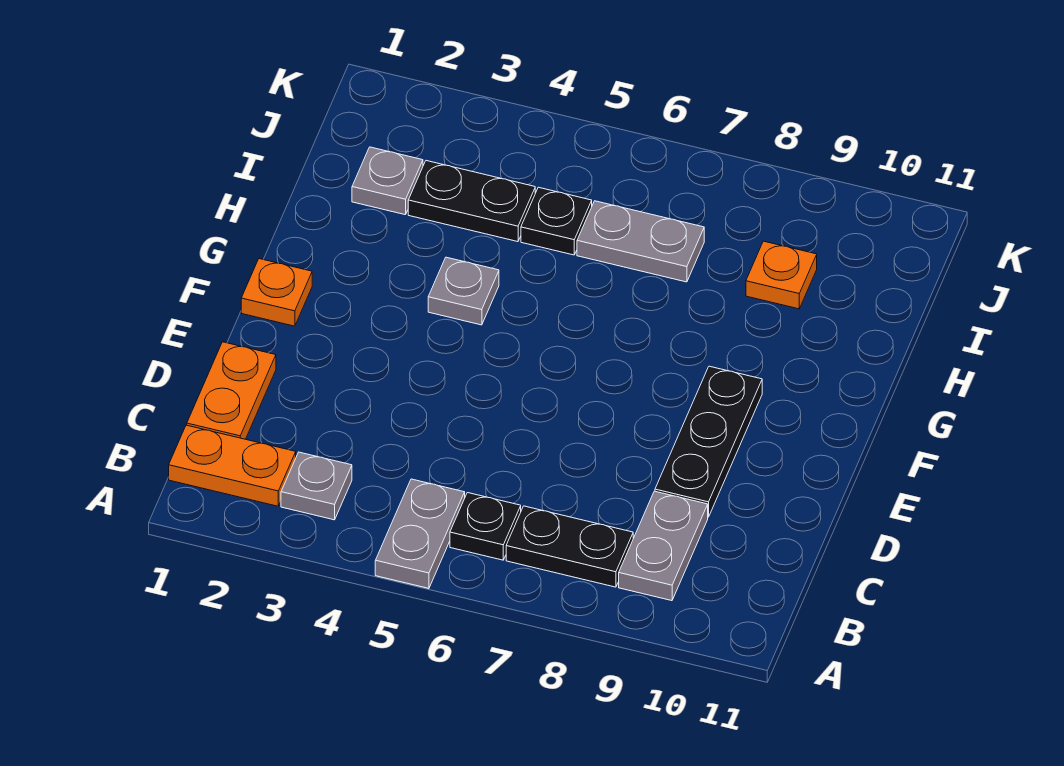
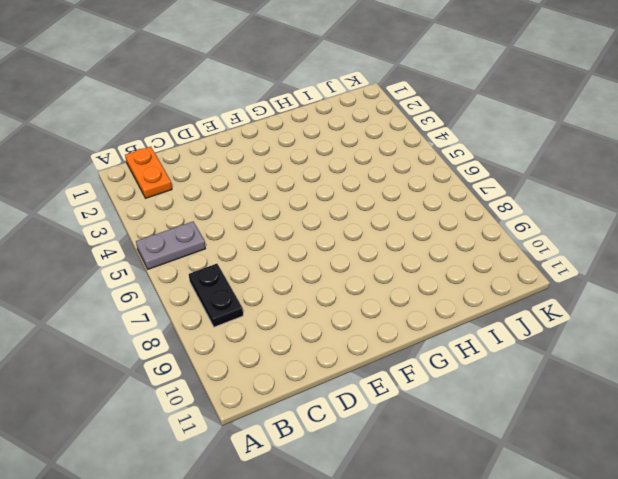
none -> grey 1x1 plate [281,452,352,520]
none -> black 1x1 plate [450,493,521,560]
none -> grey 1x2 plate [619,491,708,601]

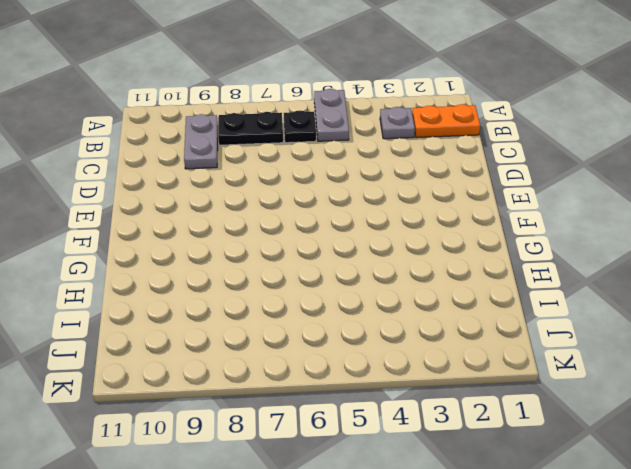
none -> orange 1x2 plate [187,342,276,439]
none -> black 1x3 plate [655,366,762,517]
none -> orange 1x1 plate [241,259,312,326]

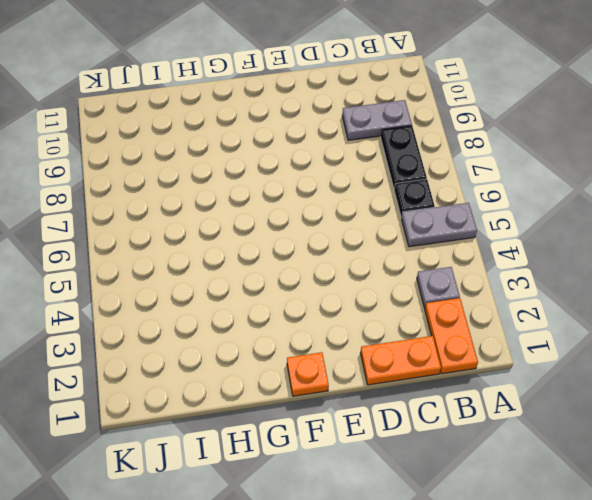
none -> black 1x3 plate [655,366,762,517]
none -> grey 1x1 plate [428,257,499,325]
none -> grey 1x1 plate [352,147,423,215]

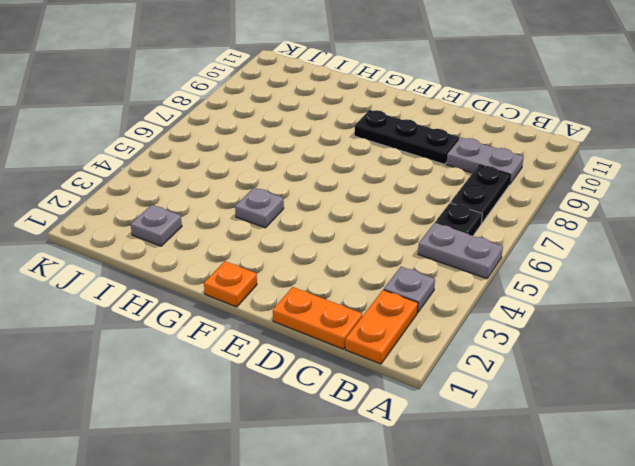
none -> black 1x2 plate [408,161,535,242]
none -> black 1x1 plate [521,187,592,255]
none -> grey 1x2 plate [577,201,704,282]

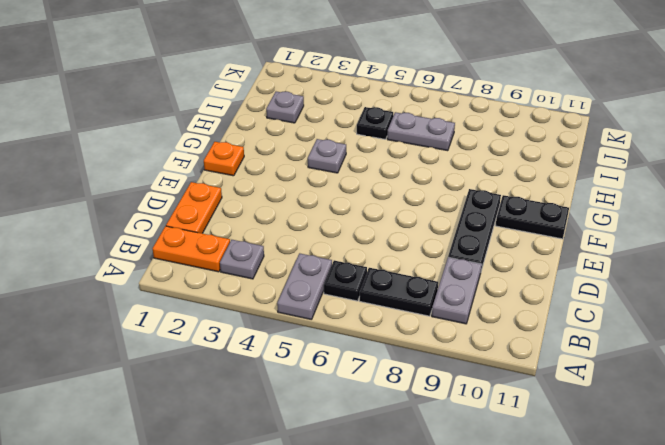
black 1x2 plate [496,195,569,239] -> black 1x2 plate moved to [408,161,535,242]
none -> orange 1x1 plate [746,241,817,309]

